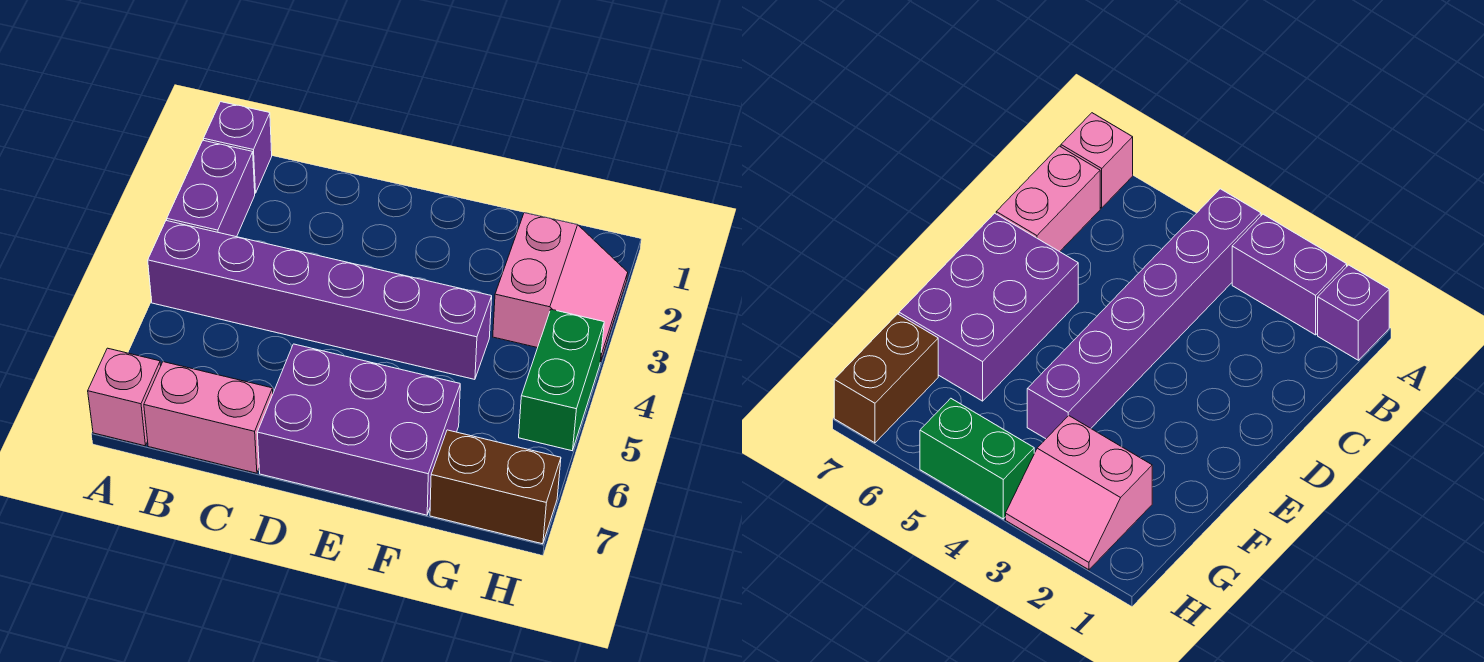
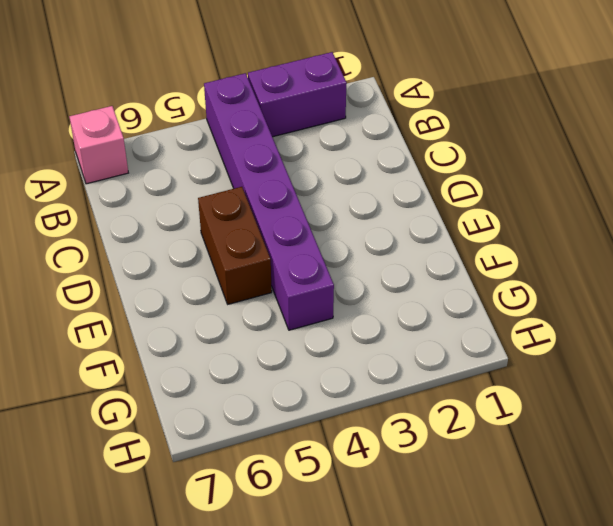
brown 1x2 brick [198,187,272,304] -> brown 1x2 brick moved to [430,430,561,544]
none -> purple 1x1 brick [204,102,272,193]
none -> pink 1x2 brick [144,362,273,473]

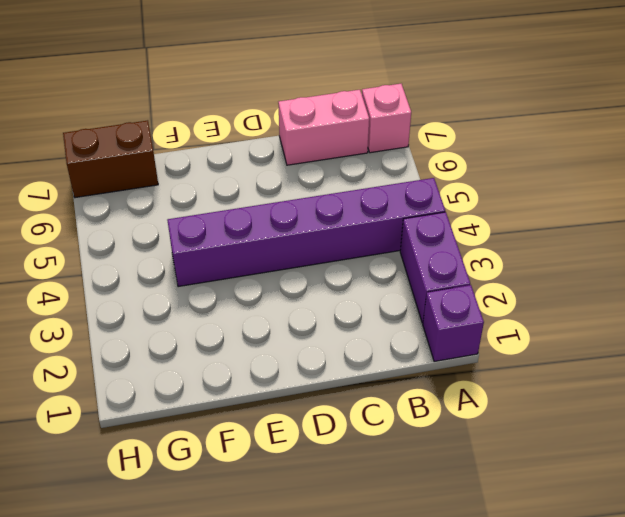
none -> purple 2x3 brick [257,344,460,515]
none -> pink 2x2 slope [493,213,628,362]

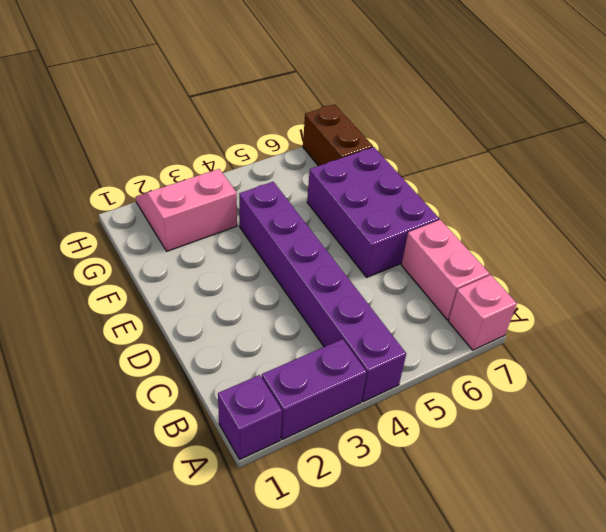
none -> green 1x2 brick [519,309,604,451]

